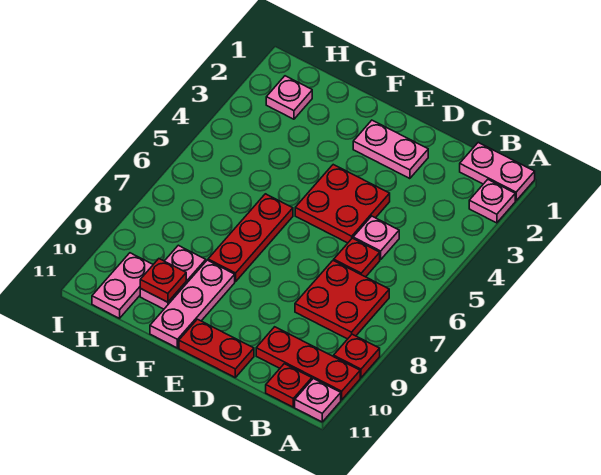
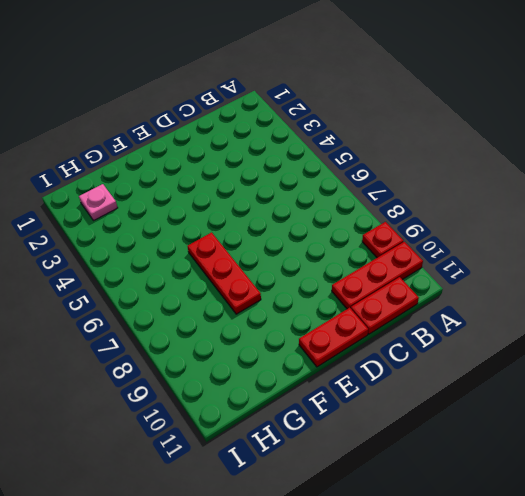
red 1x2 plate [351,277,419,334] -> red 1x1 plate [266,364,312,407]
none -> pink 1x2 plate [460,143,535,201]
none -> pink 1x1 plate [469,180,515,223]
none -> pink 1x1 plate [295,378,341,422]

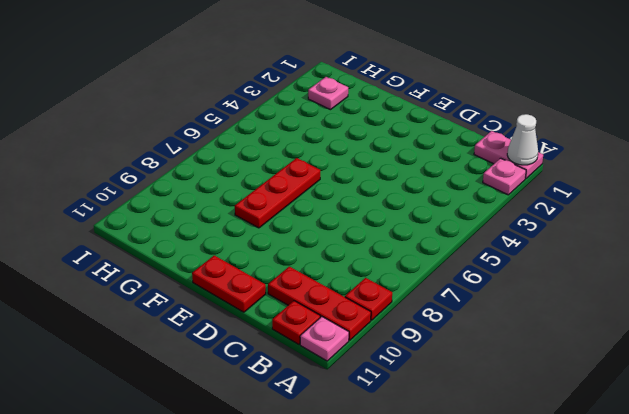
white 1x1 cone [507,114,538,165] -> none
none -> red 2x2 plate [295,260,389,339]
none -> pink 1x1 plate [353,216,399,260]
none -> red 1x1 plate [334,238,380,277]

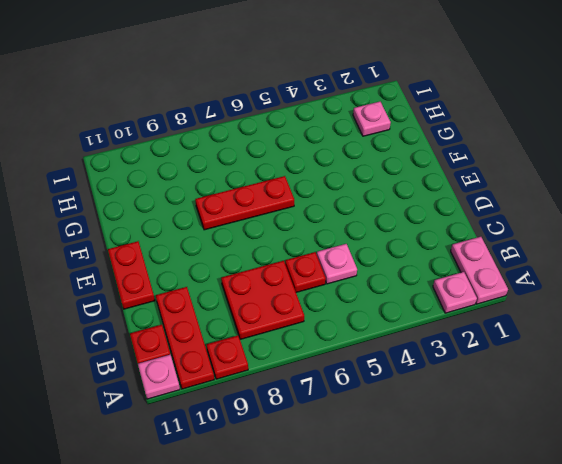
none -> pink 1x2 plate [353,120,428,179]
none -> red 2x2 plate [295,165,390,243]
none -> pink 1x3 plate [150,260,235,348]

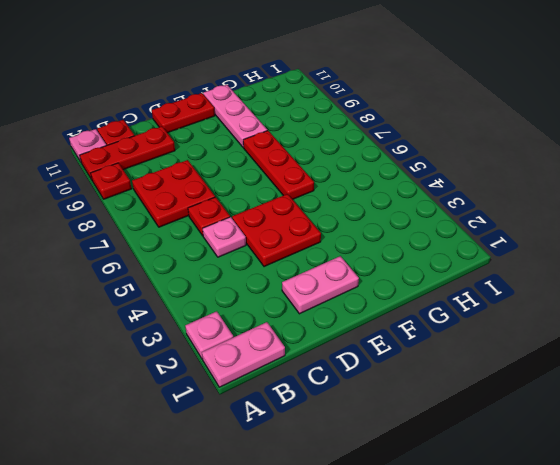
none -> pink 1x2 plate [140,245,206,309]
none -> pink 1x1 plate [266,76,312,119]
none -> pink 1x2 plate [92,253,153,318]

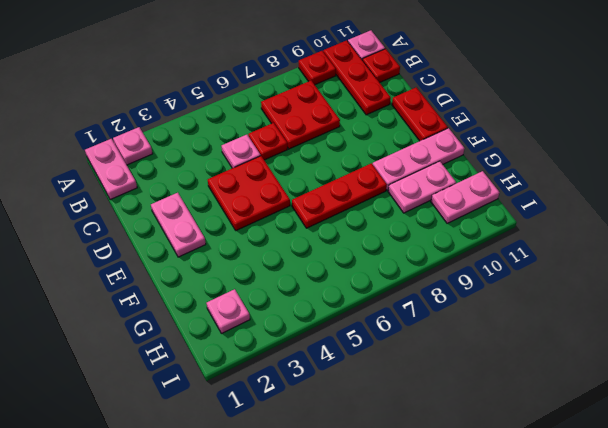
none -> red 1x1 plate [140,259,186,302]

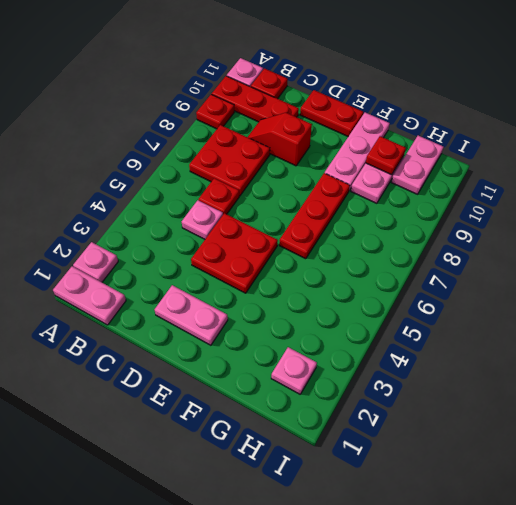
red 1x2 slope [248,113,312,166] -> none

